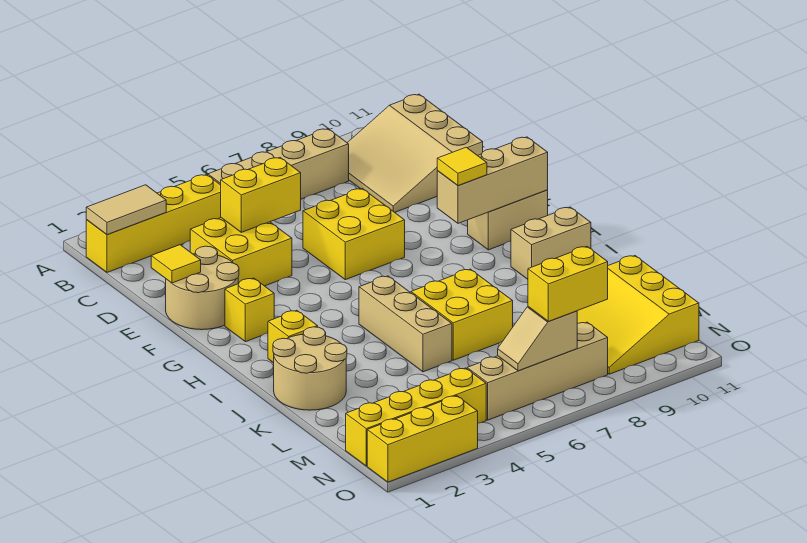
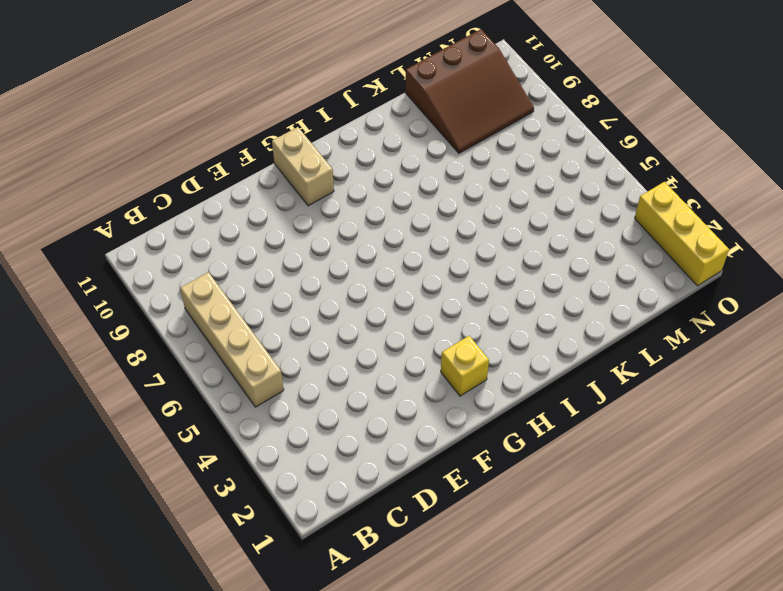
brown 3x3 slope [405,29,534,153] -> yellow 3x3 slope [577,256,699,374]
none -> yellow 1x4 brick [86,175,221,272]
none -> tan 3x3 slope [347,94,483,212]
none -> yellow 2x2 brick [190,218,292,286]

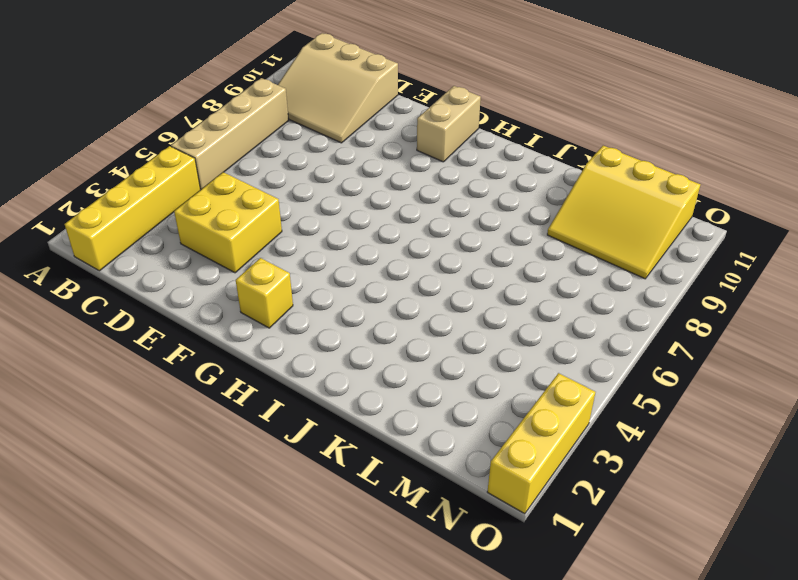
none -> tan 2x2 round brick [166,246,239,330]
none -> yellow 2x2 brick [303,188,405,280]
none -> yellow 1x1 brick [268,310,318,363]

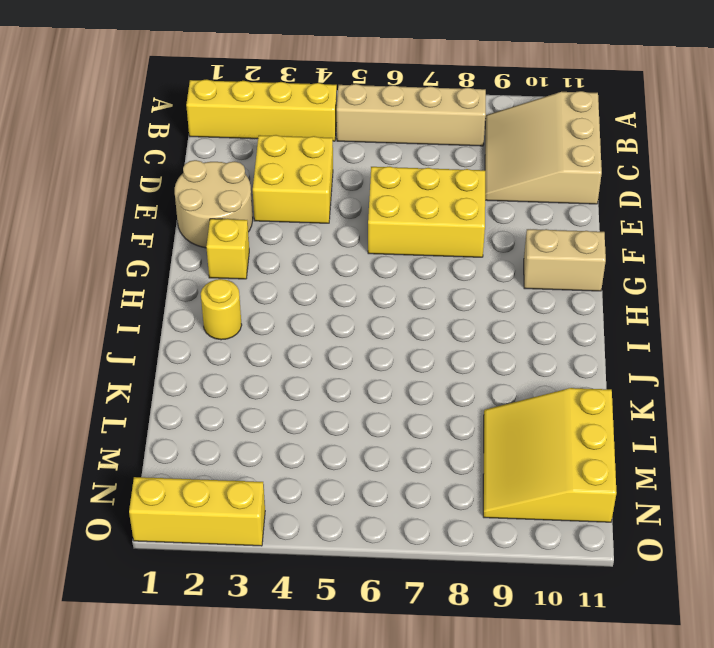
yellow 2x3 brick [368,167,485,257] -> yellow 2x2 brick [303,188,405,280]
yellow 1x1 round brick [201,279,242,340] -> yellow 1x1 brick [268,310,318,363]
none -> tan 1x3 brick [359,276,452,372]
none -> tan 1x2 brick [511,207,591,279]
none -> tan 2x2 round brick [273,327,347,410]

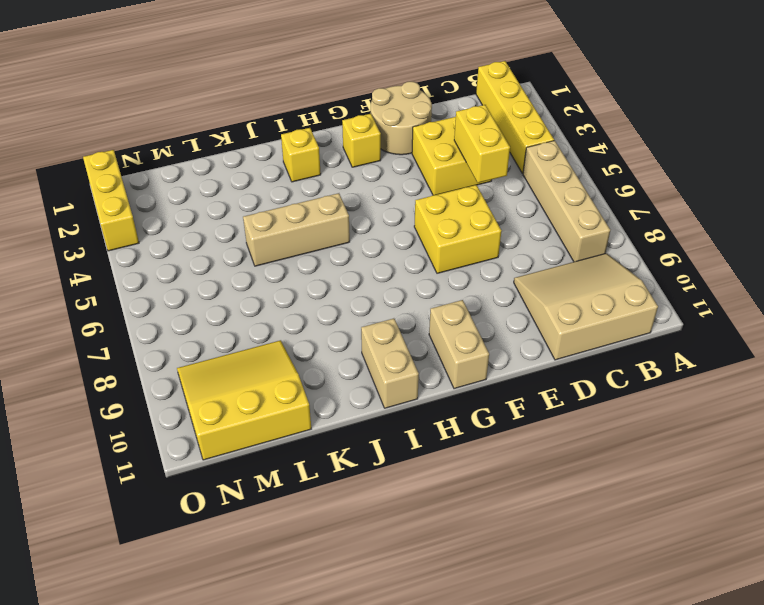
none -> tan 2x2 round brick [273,327,347,410]
none -> yellow 2x2 brick [411,269,513,360]
none -> yellow 1x4 brick [346,368,486,466]

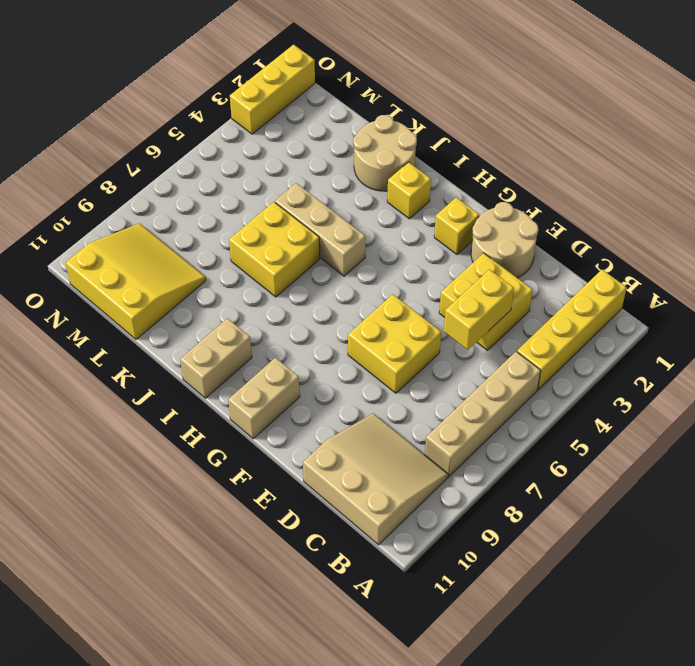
none -> yellow 1x4 brick [346,368,486,466]
none -> tan 1x4 brick [467,322,608,420]
none -> tan 1x2 tile [86,185,166,235]

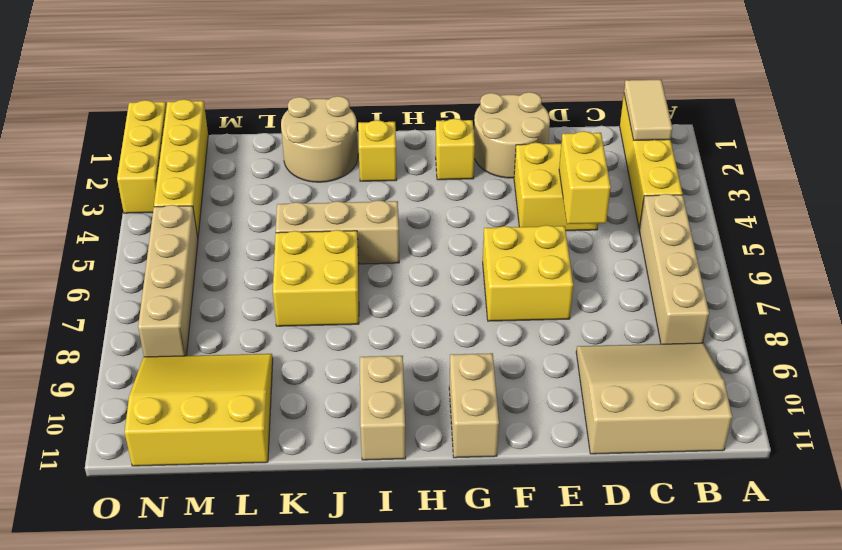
none -> yellow 1x1 tile [151,245,201,283]
none -> tan 1x3 brick [437,137,548,223]
none -> tan 1x2 slope [498,307,577,371]

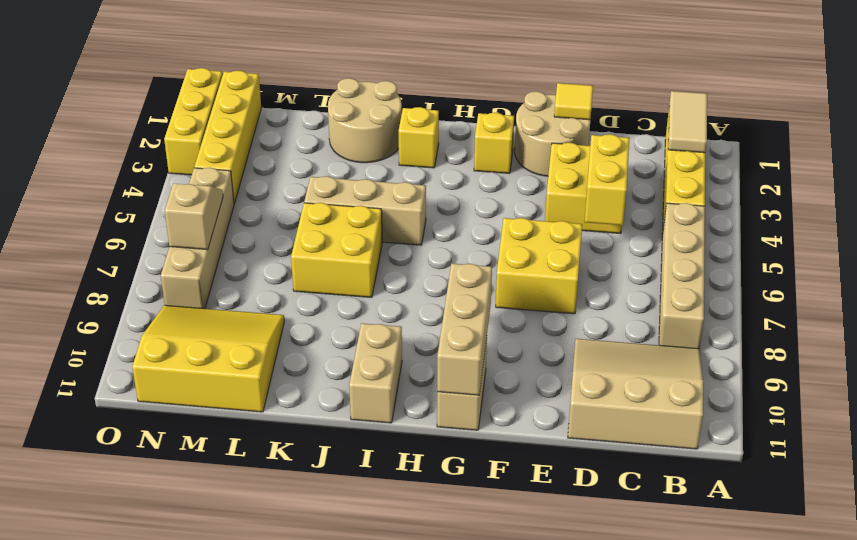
none -> yellow 1x1 tile [437,147,487,186]
none -> yellow 1x2 brick [528,247,608,321]

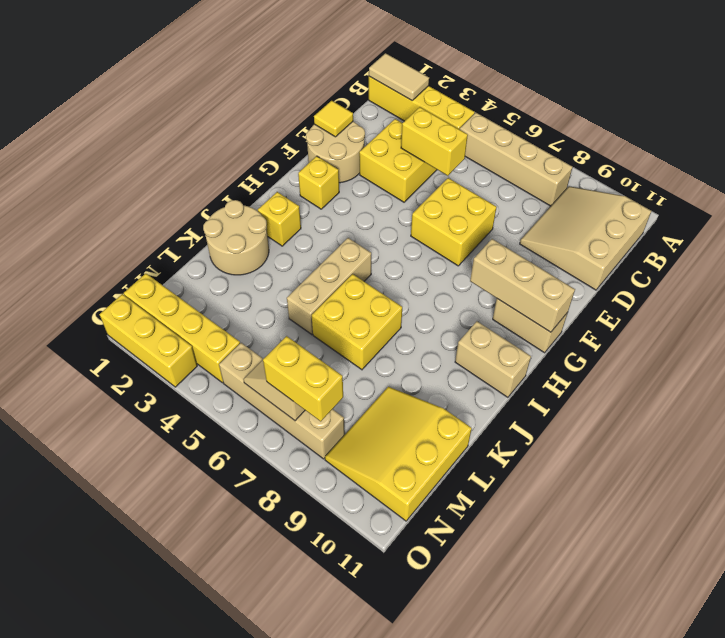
none -> yellow 1x1 tile [437,147,487,186]

